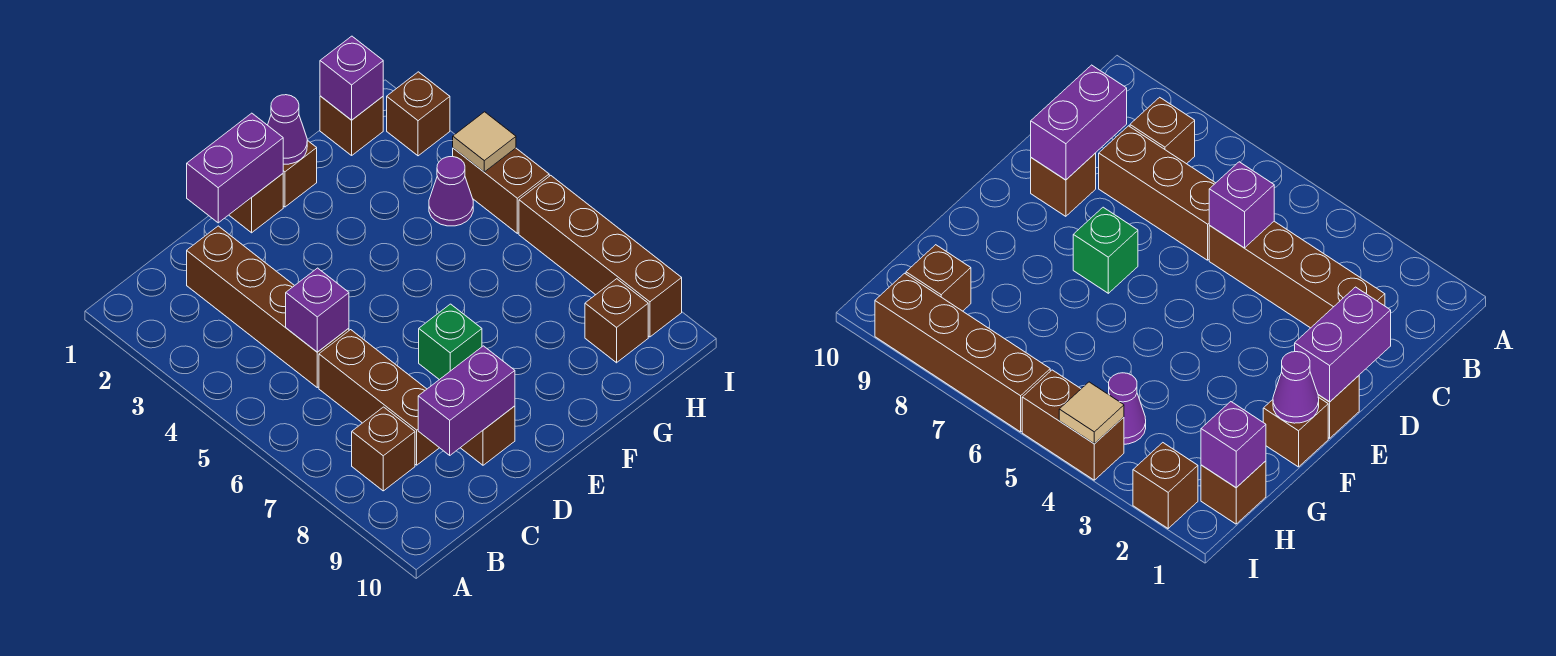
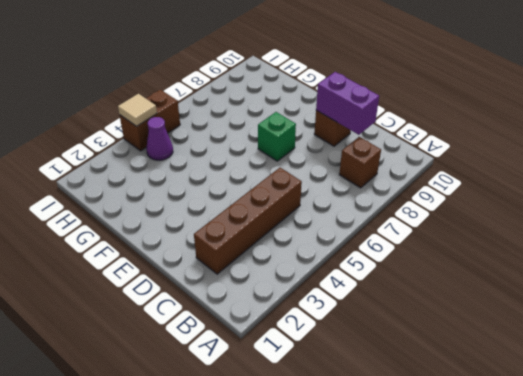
none -> brown 1x3 brick [319,330,439,465]
none -> brown 1x1 brick [229,174,283,233]
none -> brown 1x1 brick [283,140,317,207]

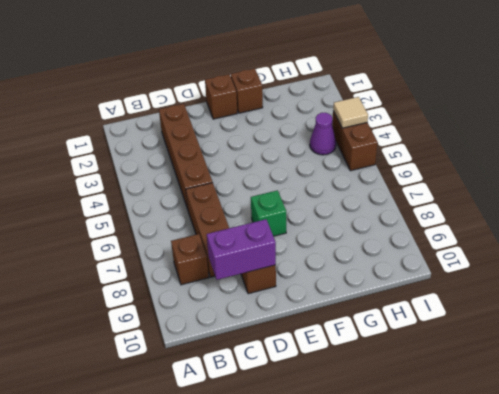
none -> brown 1x1 brick [320,96,383,155]
none -> brown 1x1 brick [585,279,648,363]
none -> brown 1x1 brick [387,72,450,156]

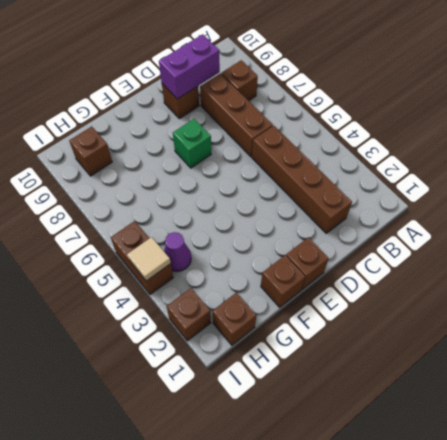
none -> brown 1x4 brick [519,175,682,337]
none -> purple 1x1 brick [286,268,349,352]
none -> purple 1x2 brick [187,113,283,223]

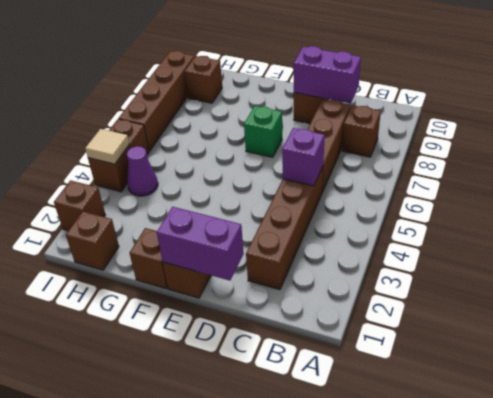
none -> purple 1x1 cone [268,95,307,164]
none -> purple 1x1 brick [320,36,383,120]

